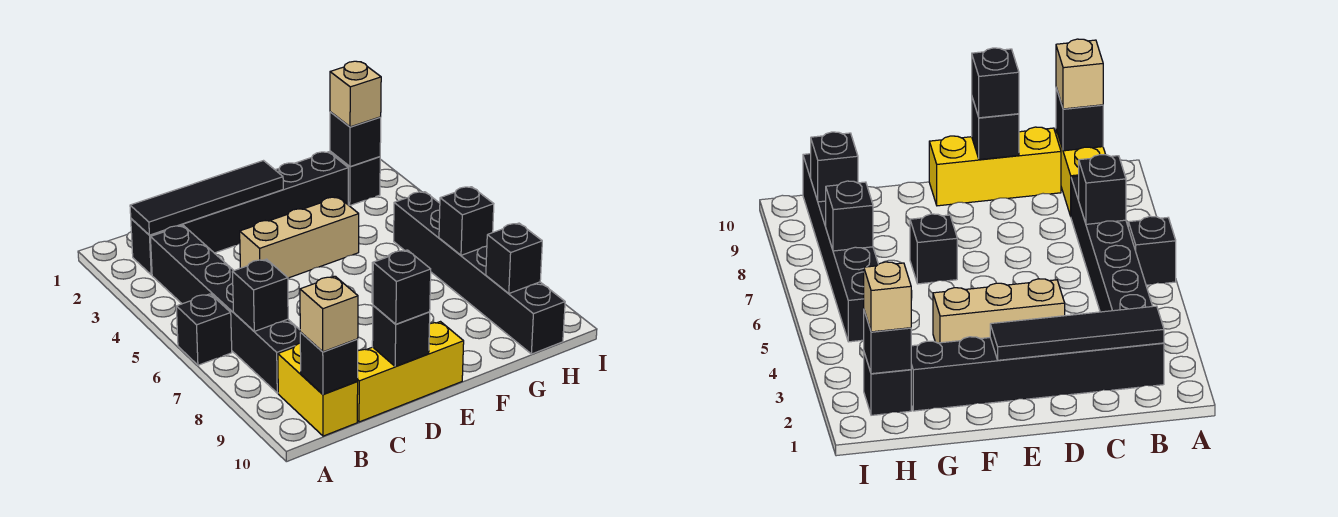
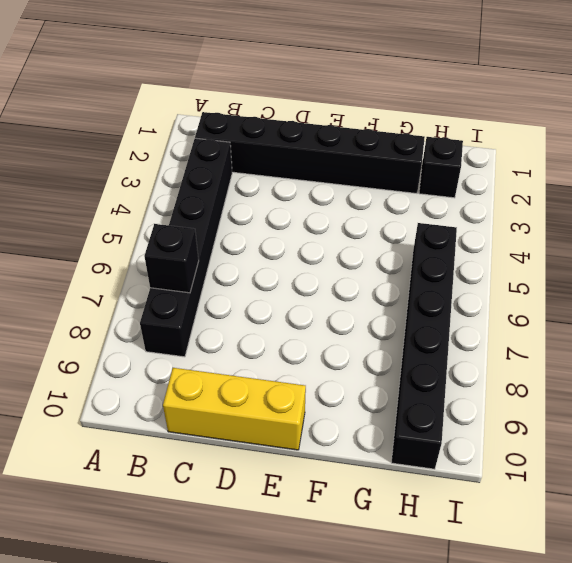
none -> black 1x1 brick [176,294,232,365]
none -> yellow 1x2 brick [278,343,358,436]
none -> tan 1x3 brick [240,197,359,278]

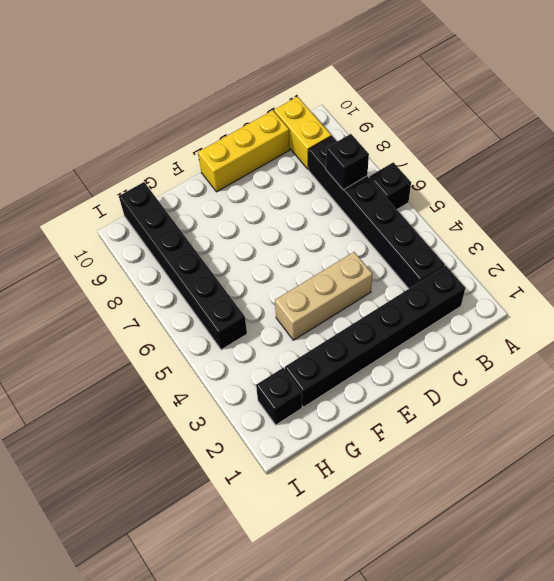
none -> black 1x1 brick [910,214,957,284]
none -> black 1x4 tile [130,161,283,235]
none -> black 1x1 brick [300,332,358,394]

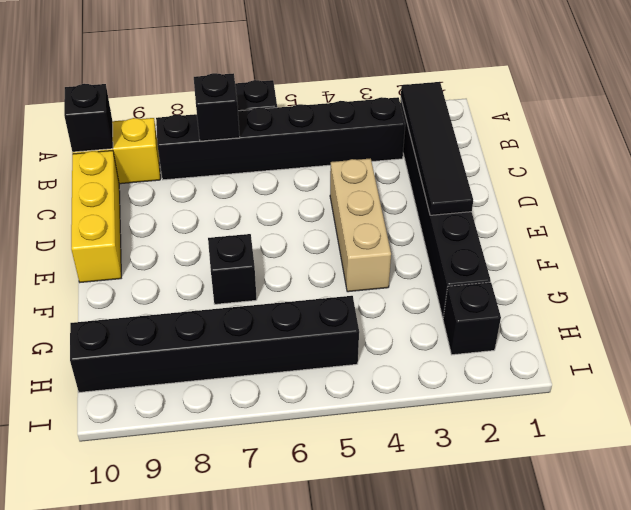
none -> black 1x1 brick [372,305,430,367]
none -> black 1x1 brick [330,112,381,167]
none -> black 1x1 brick [439,187,494,255]

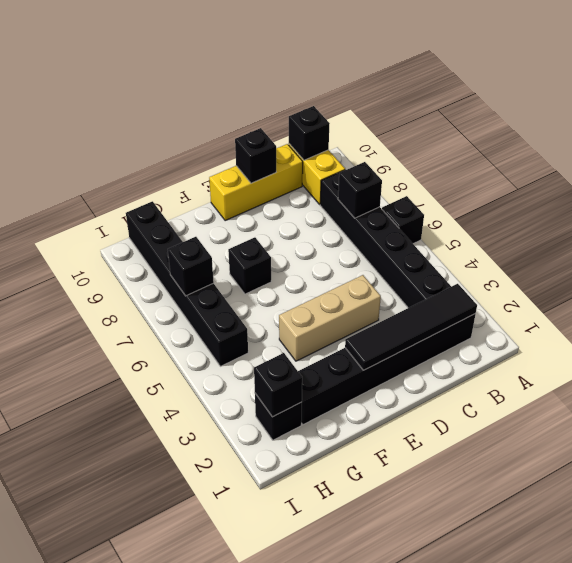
none -> black 1x1 brick [486,223,542,293]
none -> tan 1x1 brick [300,276,358,352]
none -> black 1x1 brick [373,250,431,324]

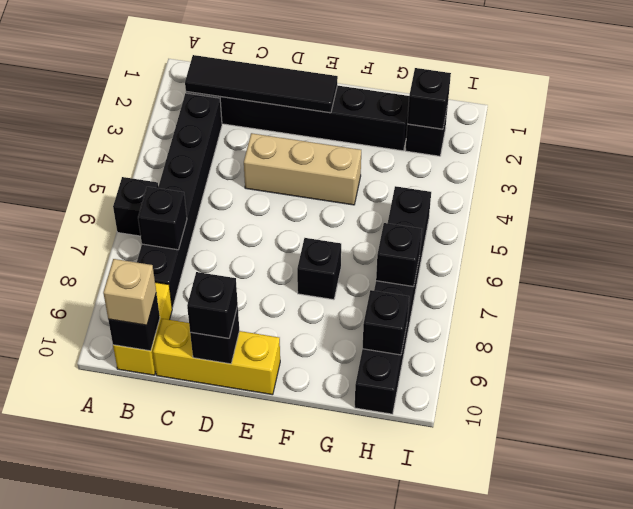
none -> tan 1x1 brick [330,61,381,127]

